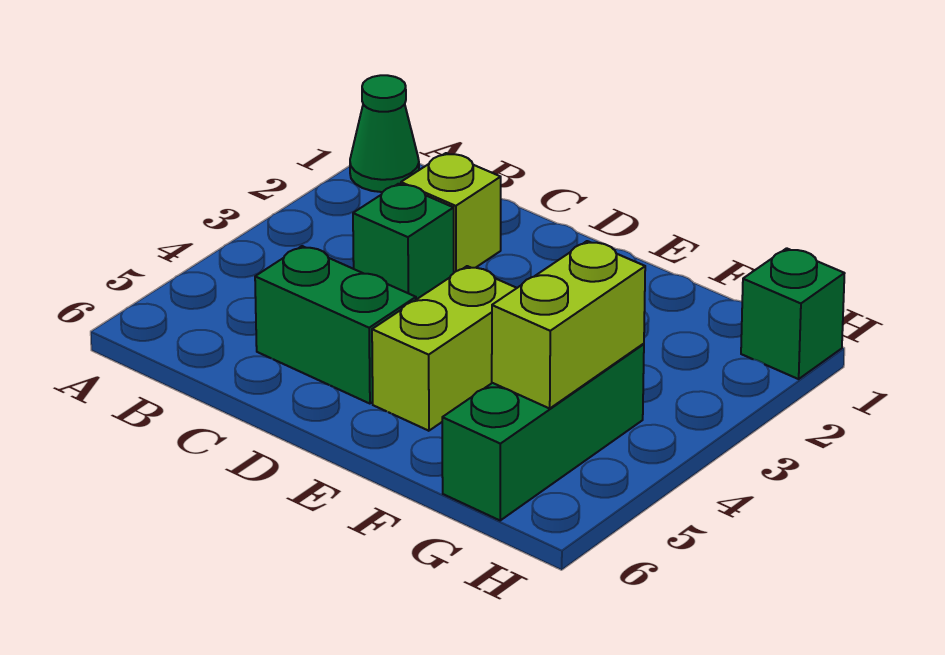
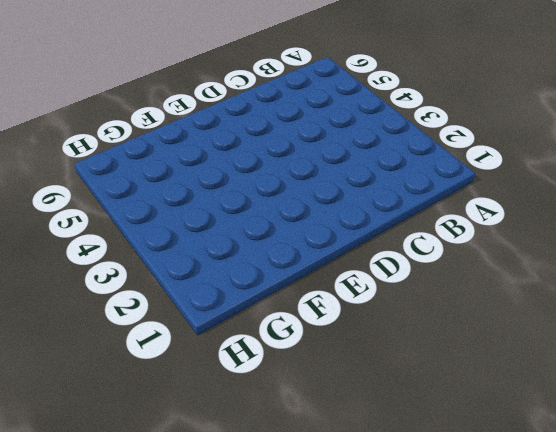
none -> green 1x1 cone [350,75,419,192]
none -> lime 1x1 brick [401,153,501,272]

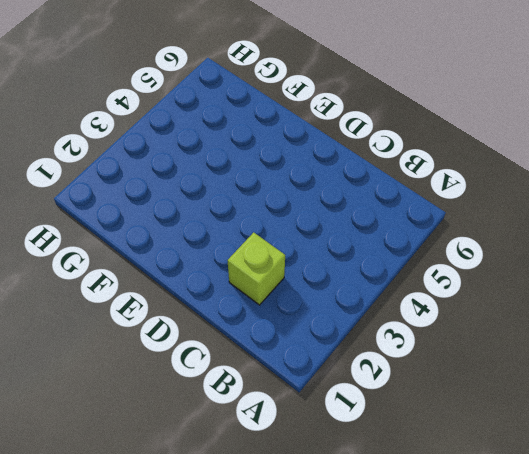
none -> green 1x1 cone [350,75,419,192]
none -> green 1x1 brick [353,184,454,300]

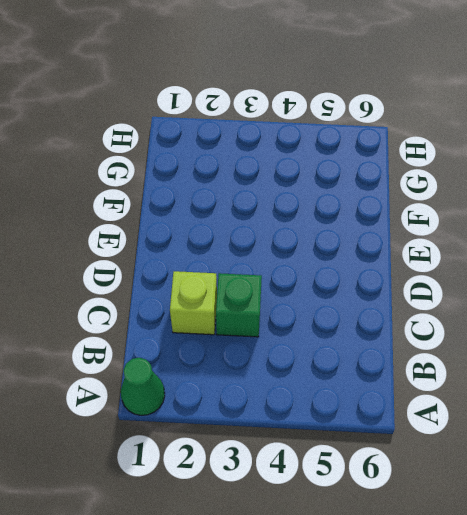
none -> green 1x2 brick [255,246,416,404]
none -> lime 1x2 brick [372,266,516,431]

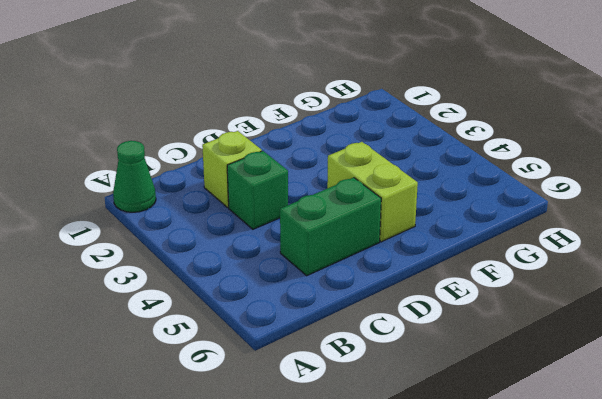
none -> green 1x3 brick [442,344,644,520]
none -> green 1x1 brick [741,248,845,379]

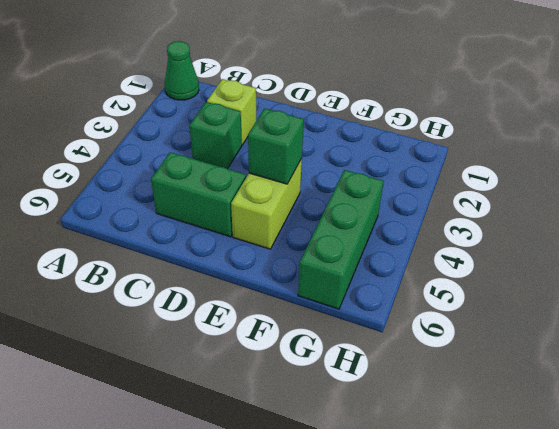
green 1x1 brick [248,108,304,184] -> green 1x1 brick moved to [741,248,845,379]
none -> lime 1x2 brick [492,241,645,408]

